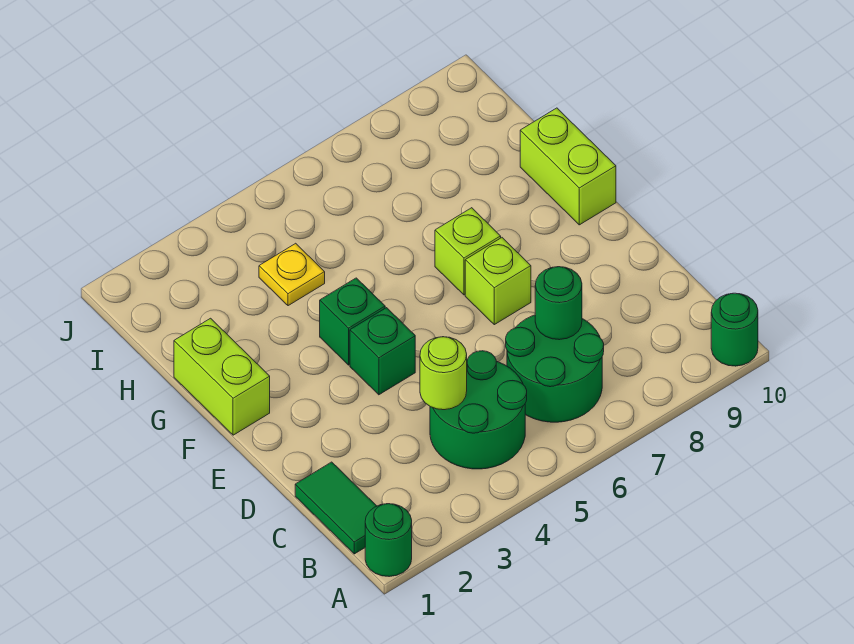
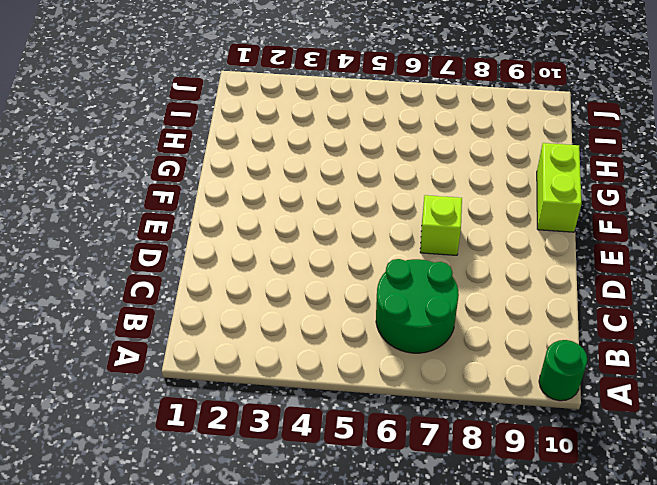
none -> green 1x1 round brick [365,504,412,577]
none -> green 1x2 tile [295,462,376,554]
none -> green 2x2 round brick [430,351,527,469]

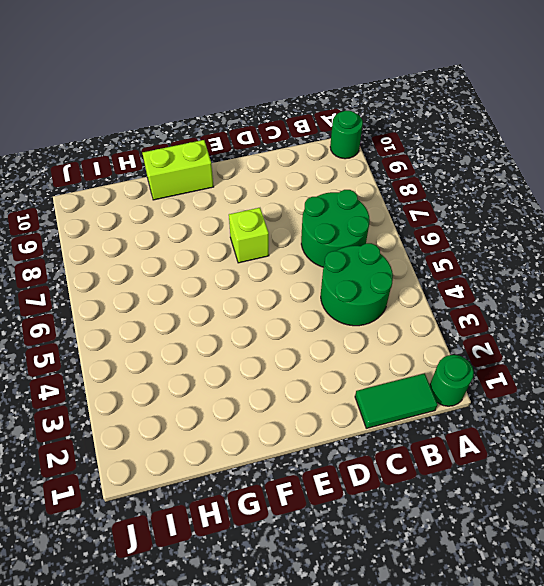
none -> green 1x1 brick [350,308,415,395]
none -> lime 1x2 brick [174,318,270,435]
none -> green 1x1 brick [320,278,385,365]

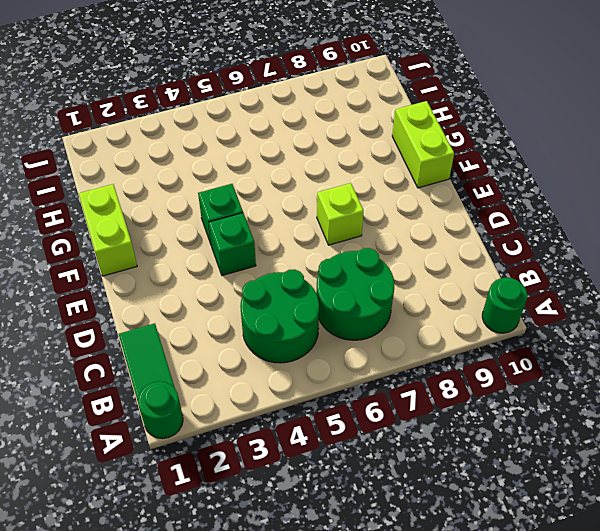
none -> lime 1x1 brick [435,208,501,295]
none -> yellow 1x1 plate [259,243,325,306]
none -> lime 1x1 round brick [420,337,467,410]

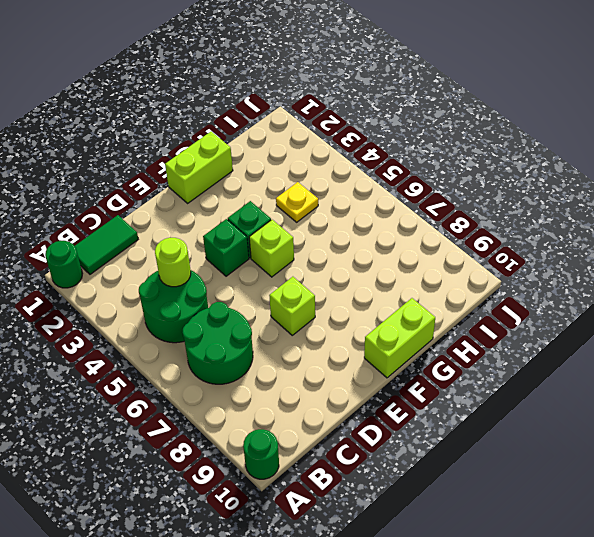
lime 1x1 brick [249,220,294,277] -> lime 1x1 brick moved to [435,208,501,295]
none -> green 1x1 round brick [535,267,582,340]

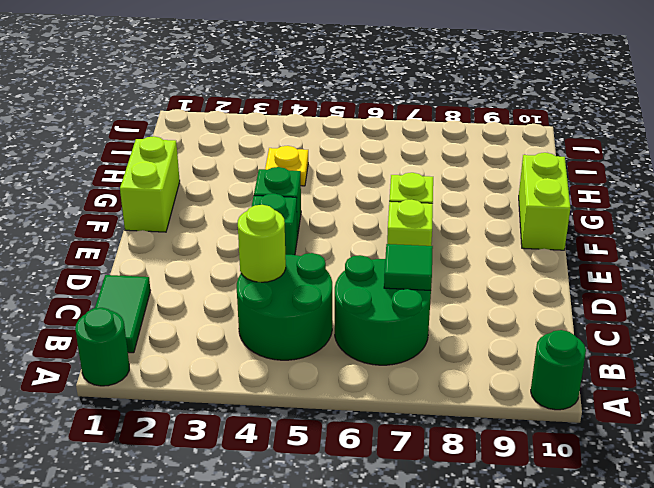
green 1x1 tile [384,244,433,290] -> green 1x1 round brick [535,267,582,340]

